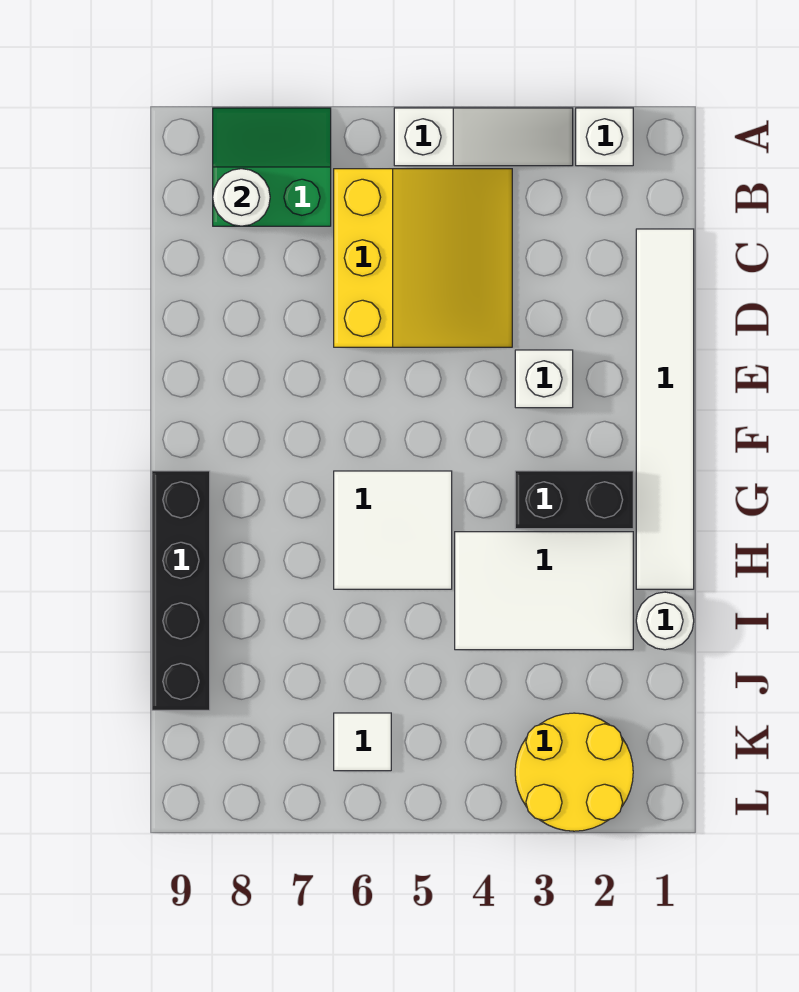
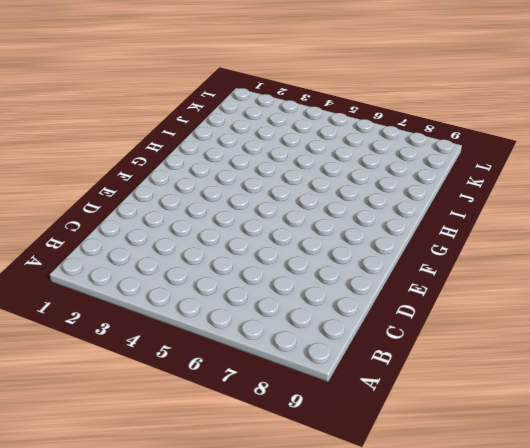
none -> white 1x1 brick [576,108,633,166]
none -> white 1x3 slope [394,108,573,166]
none -> green 2x2 slope [213,108,331,226]

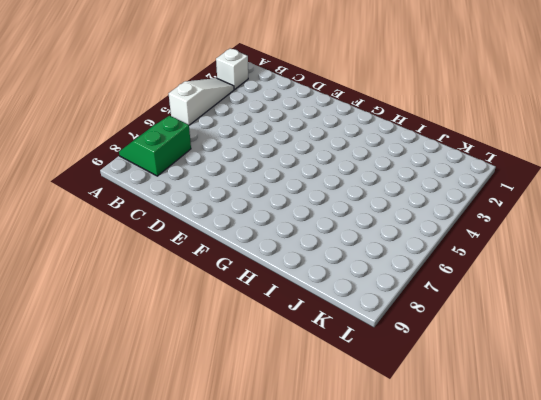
none -> yellow 3x3 slope [334,169,512,347]
none -> white 1x6 tile [636,229,694,589]
none -> white 1x1 brick [515,350,573,408]

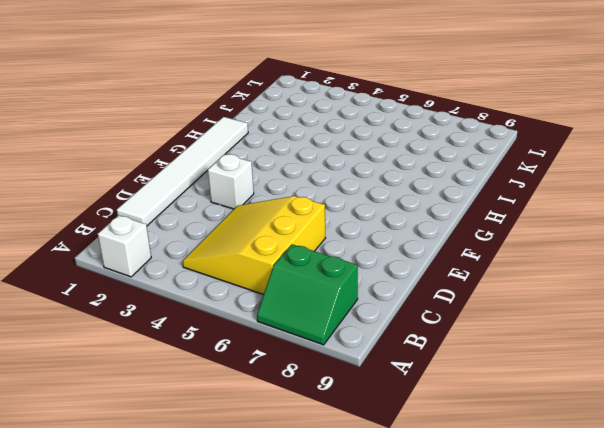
none -> white 1x3 slope [394,108,573,166]
none -> black 1x2 brick [515,471,633,529]
none -> white 2x2 tile [334,471,452,589]

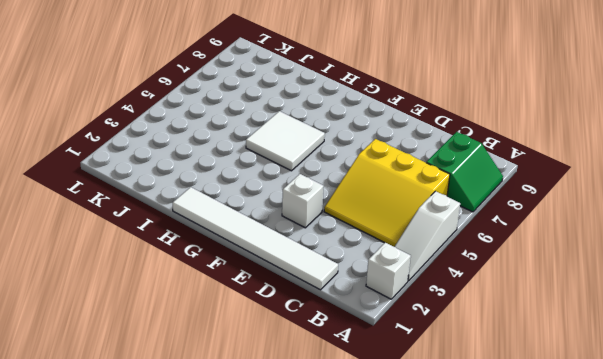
none -> black 1x2 brick [515,471,633,529]
none -> black 1x4 brick [152,471,210,710]
none -> white 2x3 tile [455,532,633,650]

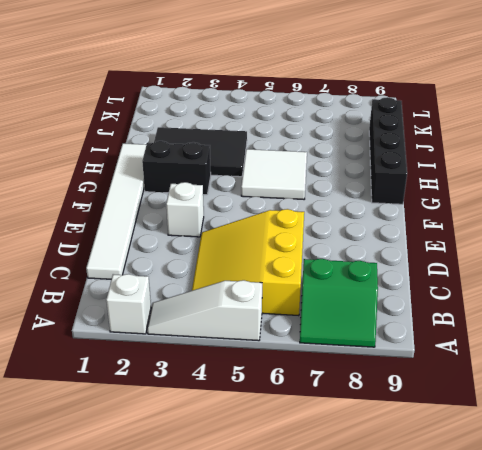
black 2x3 tile [154,127,247,177] -> white 2x3 tile [455,532,633,650]
none -> white 1x1 round brick [636,592,694,650]
none -> yellow 2x2 round brick [515,713,633,831]
none -> white 1x1 tile [334,713,391,771]

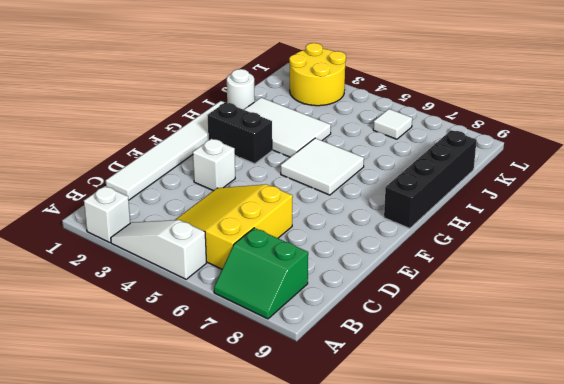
none -> white 1x1 round brick [213,169,270,226]

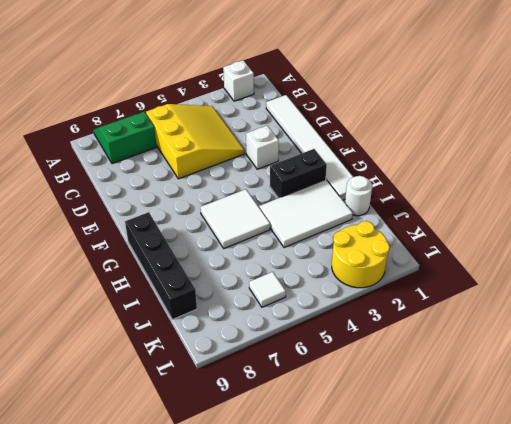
none -> white 1x3 slope [394,108,573,166]
none -> white 1x1 round brick [213,169,270,226]

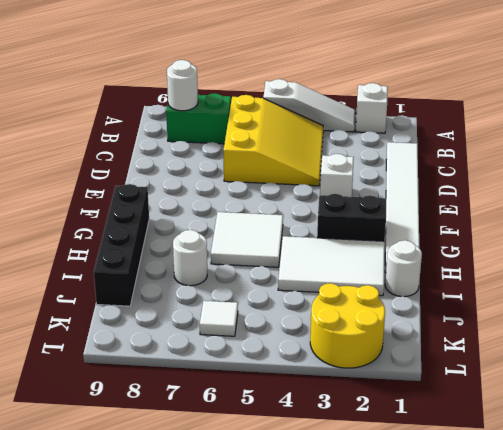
white 1x1 round brick [173,230,207,286] -> none

